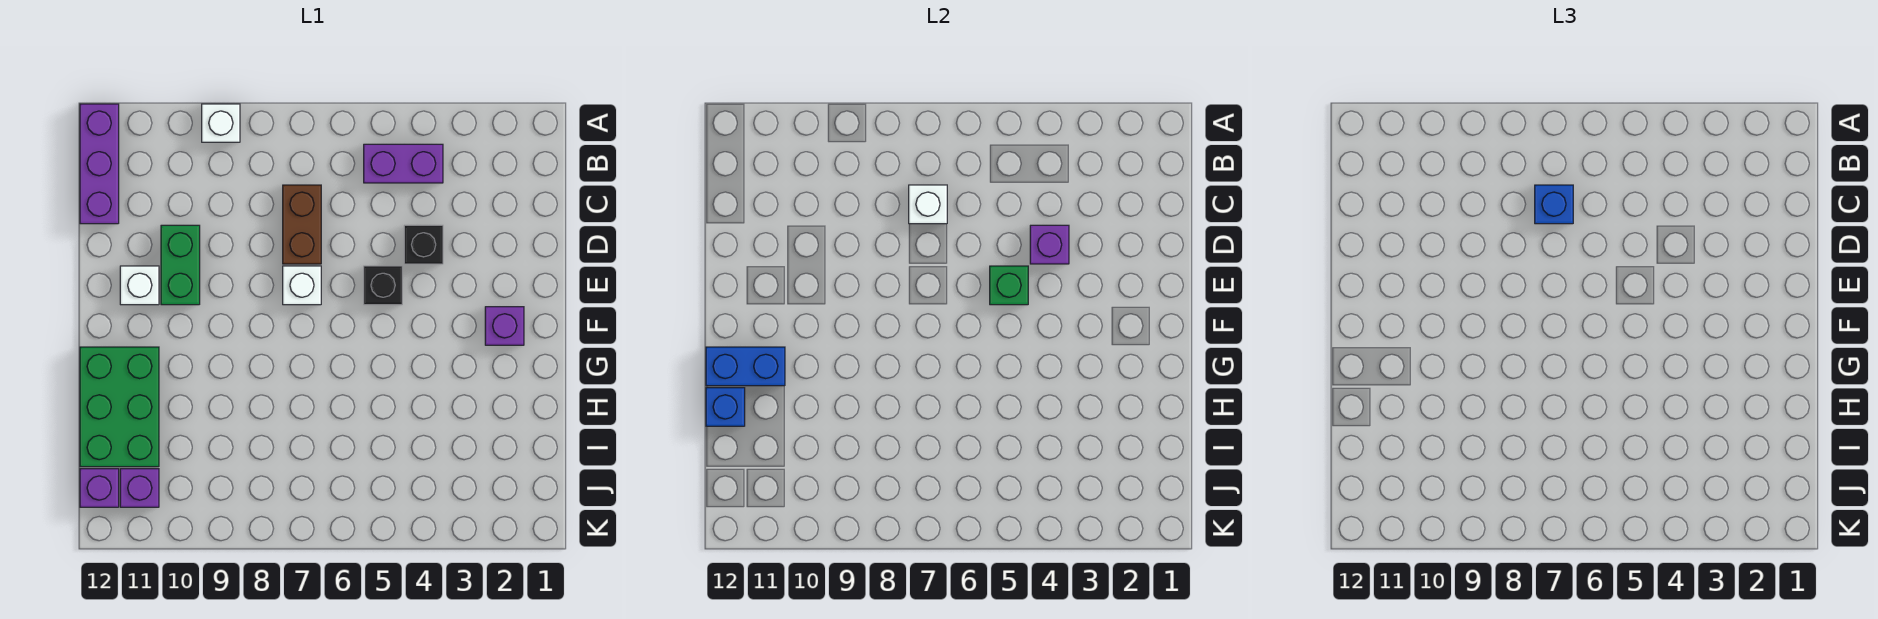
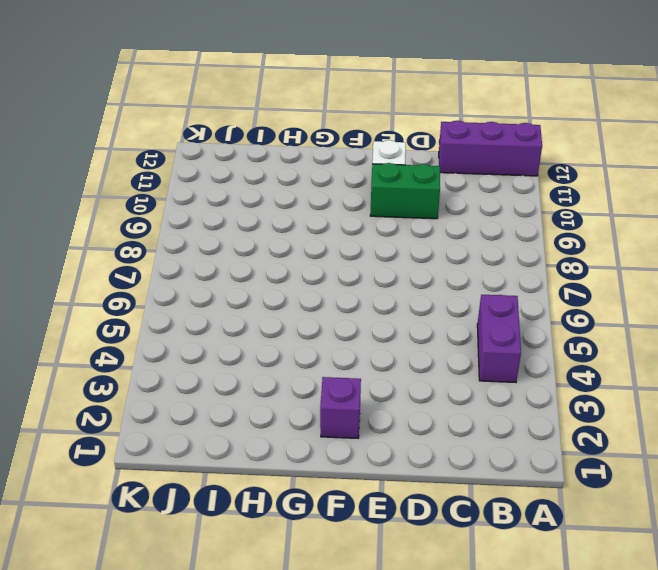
none -> white 1x1 brick [202,104,240,142]
none -> brown 1x2 brick [283,185,321,264]
none -> black 1x1 brick [404,225,443,264]

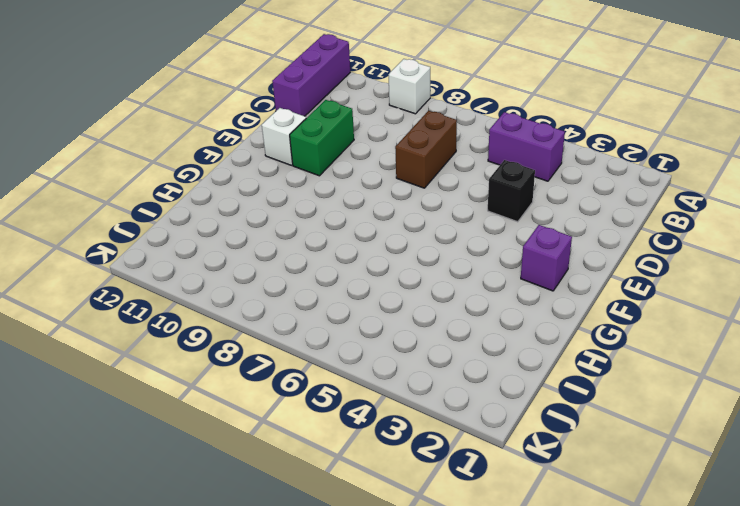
none -> black 1x1 brick [364,266,402,305]
none -> white 1x1 brick [283,266,321,305]
none -> green 2x3 brick [80,347,159,467]

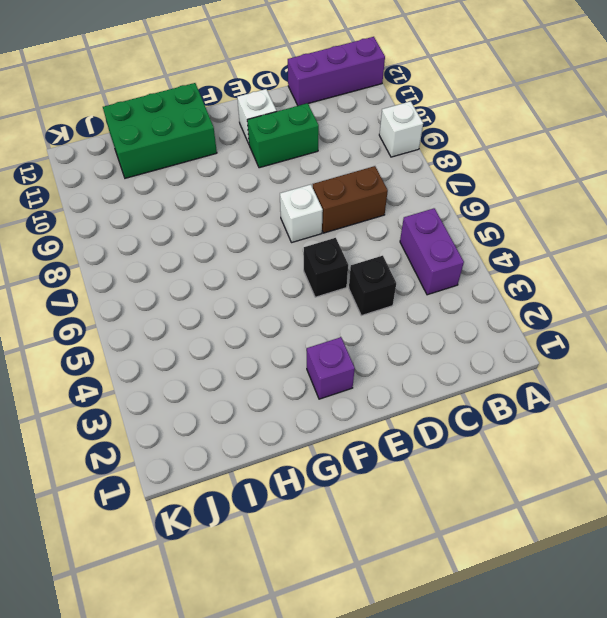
none -> purple 1x1 brick [120,469,159,507]
none -> purple 1x1 brick [80,469,119,507]
none -> white 1x1 brick [909,185,947,224]

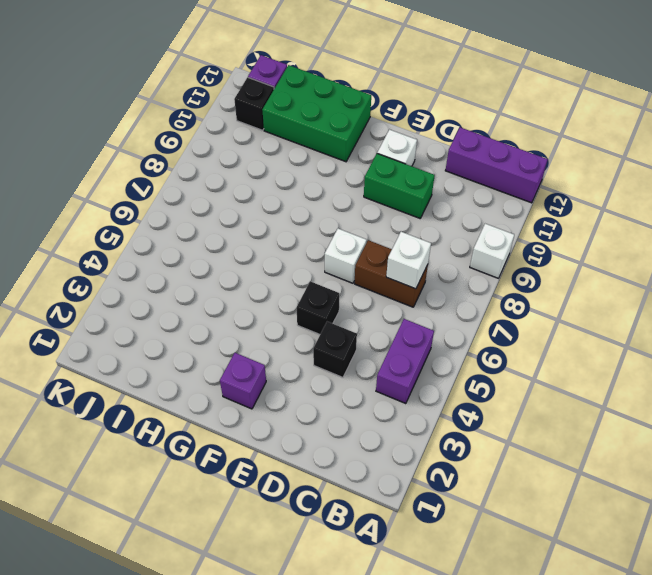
black 1x1 brick [234,77,274,130] -> purple 1x1 brick [120,469,159,507]
none -> purple 1x1 brick [1030,225,1069,264]
none -> green 1x1 brick [990,266,1028,305]
none -> blue 1x2 brick [706,347,785,386]

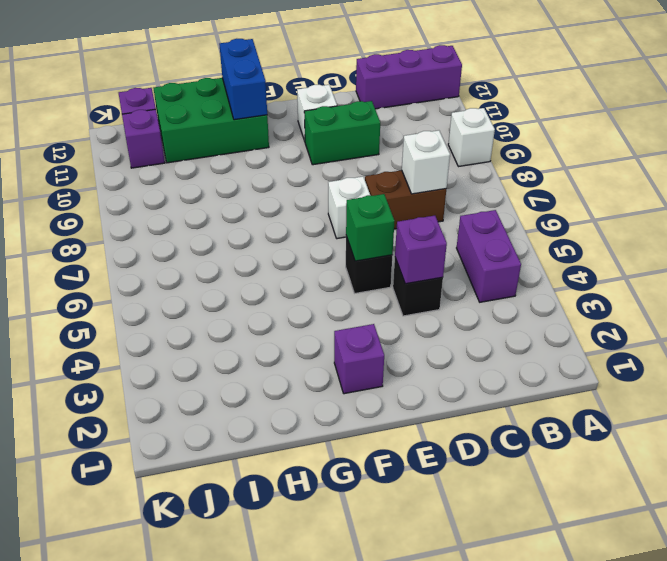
none -> blue 1x1 brick [706,388,745,426]
none -> blue 1x1 brick [1535,185,1573,224]

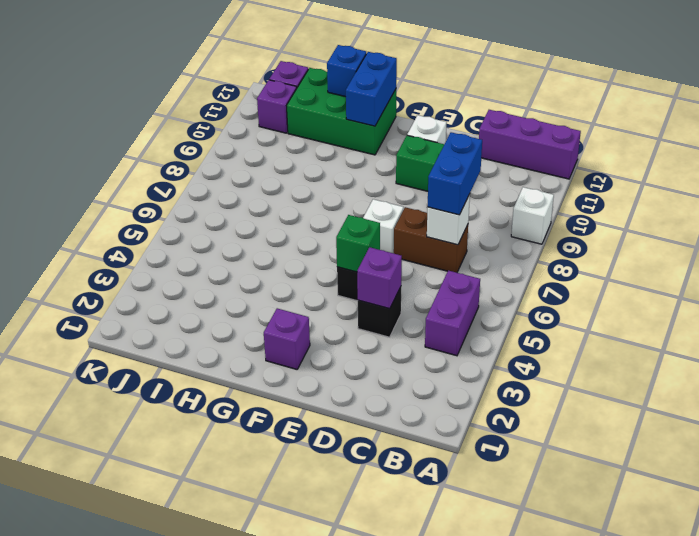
blue 1x2 brick [428,132,482,215] -> blue 1x1 brick [1535,185,1573,224]

